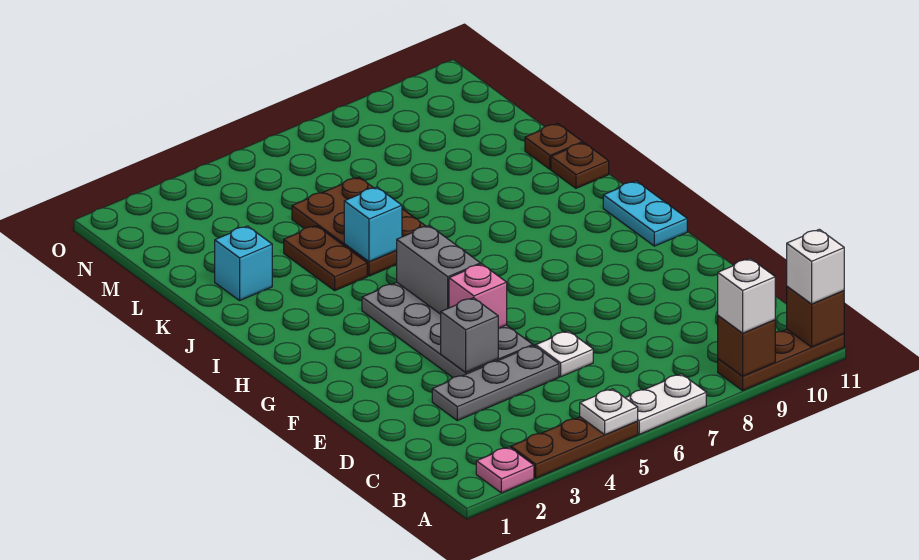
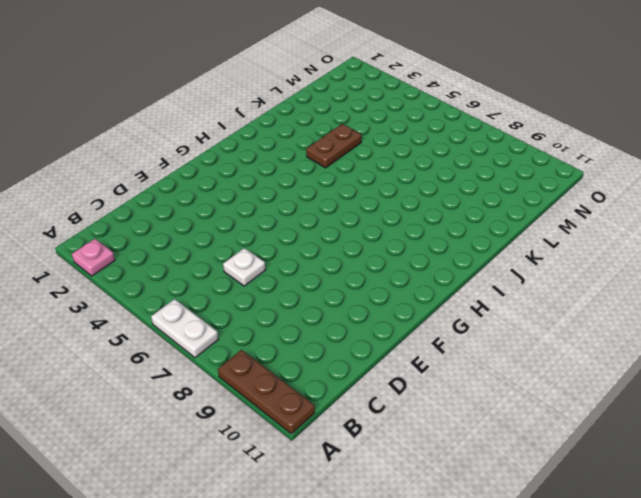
none -> brown 1x3 plate [511,417,638,478]
none -> grey 1x3 plate [432,346,559,421]
none -> grey 2x4 plate [362,282,533,377]

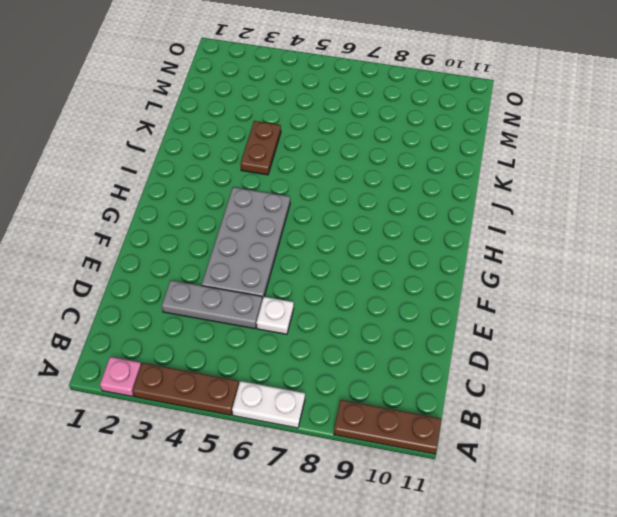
none -> cyan 1x2 plate [603,181,687,246]
none -> brown 2x3 plate [292,177,426,276]
none -> brown 1x1 plate [551,143,609,188]

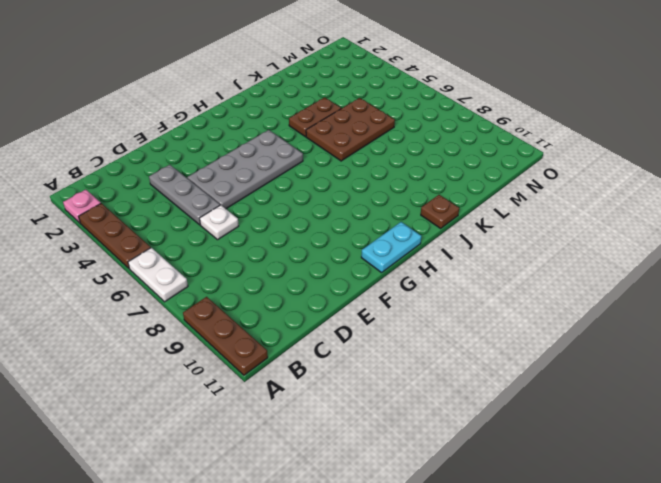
none -> cyan 1x1 brick [215,226,272,300]
none -> brown 1x1 plate [525,123,583,169]
none -> white 1x1 plate [580,389,638,435]

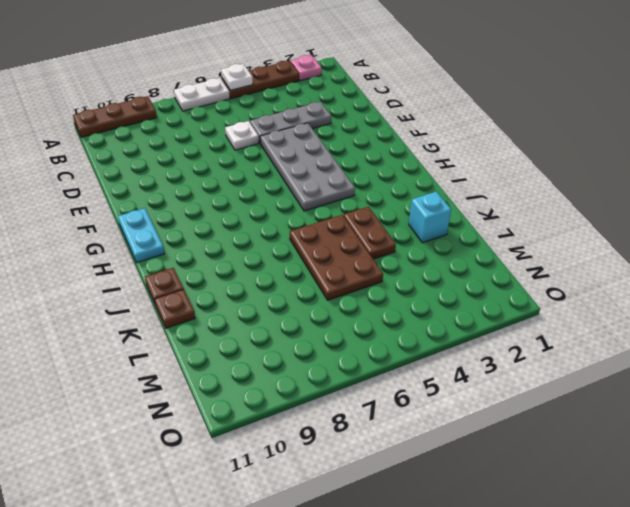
none -> brown 1x1 brick [718,316,775,376]
none -> brown 1x1 brick [787,286,844,347]
none -> grey 1x1 brick [441,298,498,372]

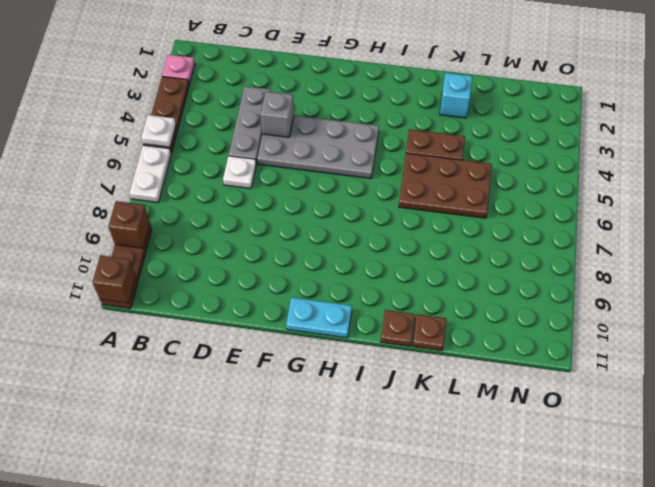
none -> pink 1x1 brick [449,264,507,328]
none -> grey 1x2 brick [397,225,480,314]
none -> cyan 1x1 brick [344,187,402,262]

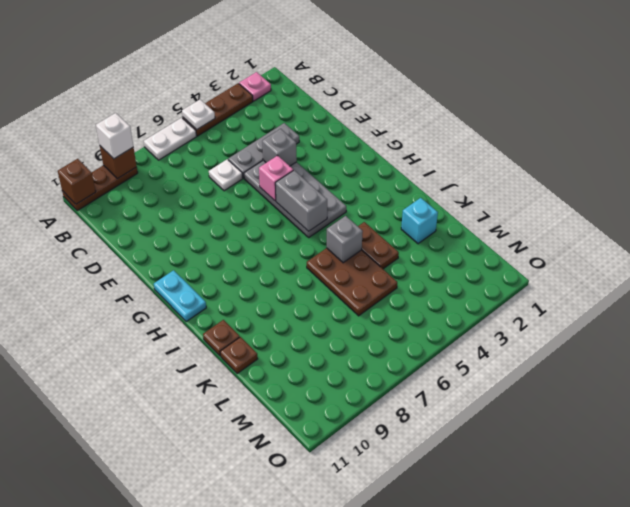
grey 1x1 brick [327,216,363,263] -> cyan 1x1 brick [344,187,402,262]
none -> white 1x1 brick [787,229,844,304]

